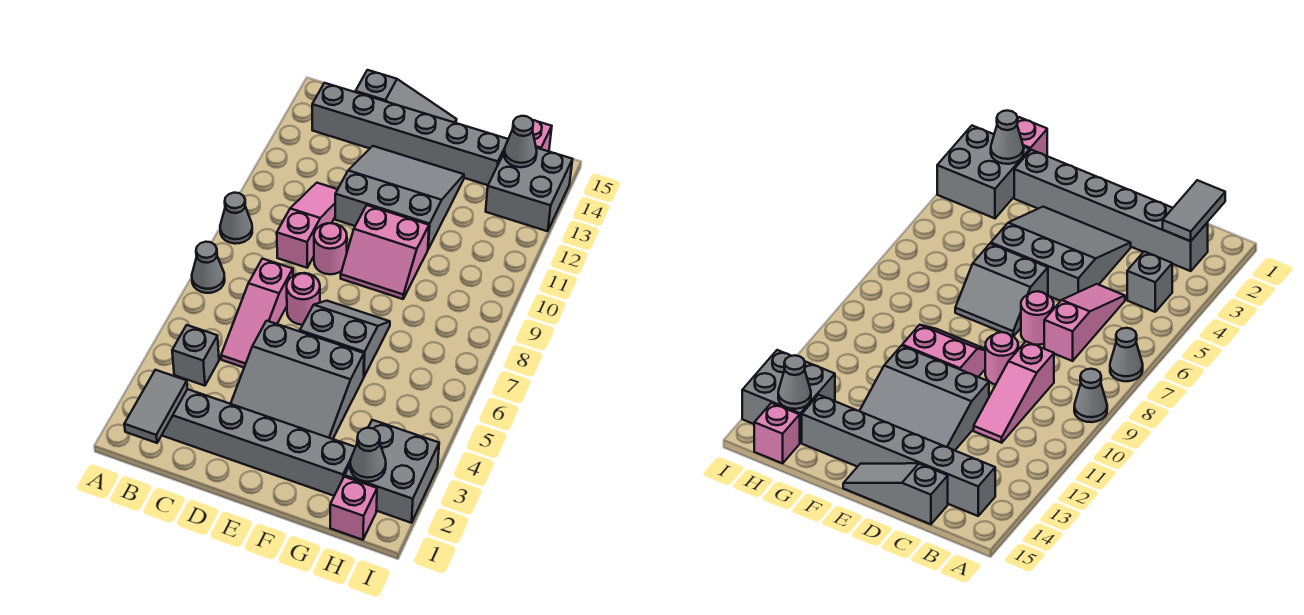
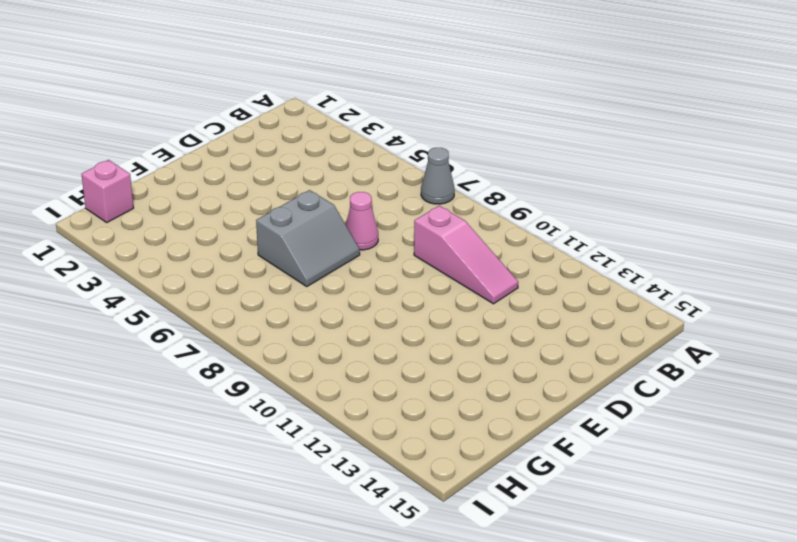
pink 1x1 cone [346,192,378,250] -> pink 1x1 round brick [287,273,320,325]
none -> grey 1x1 cone [220,193,252,244]
none -> grey 1x6 brick [162,389,355,496]
none -> grey 1x1 brick [172,325,219,386]

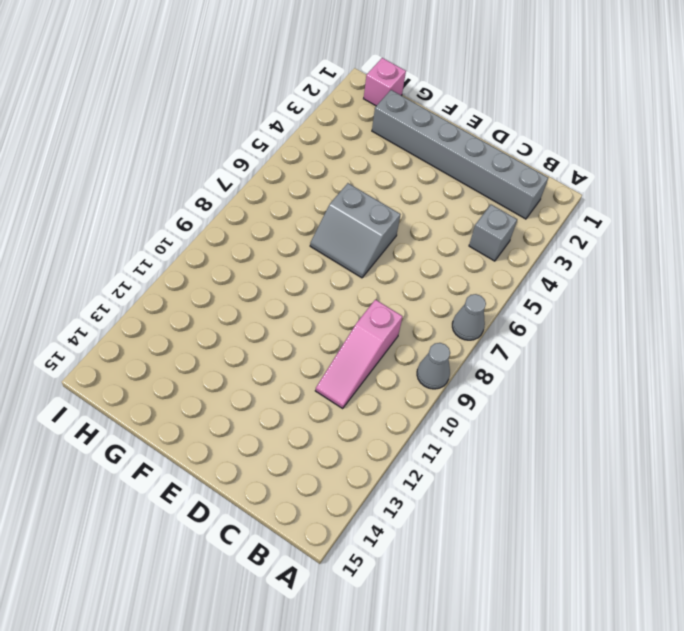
none -> grey 1x6 brick [312,83,508,185]
none -> pink 1x3 slope [221,259,293,367]
none -> grey 1x3 slope [355,70,457,123]

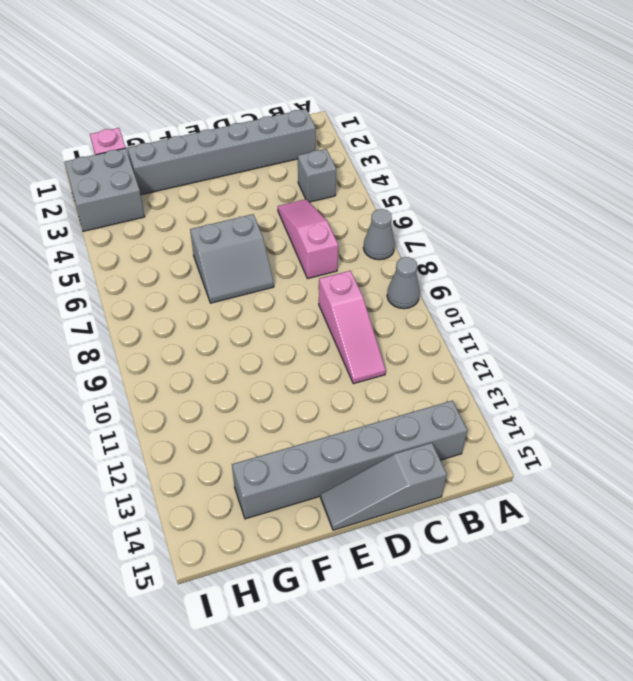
none -> grey 3x3 slope [231,321,364,439]
none -> pink 1x1 round brick [287,273,320,325]
none -> pink 1x1 round brick [314,223,347,274]

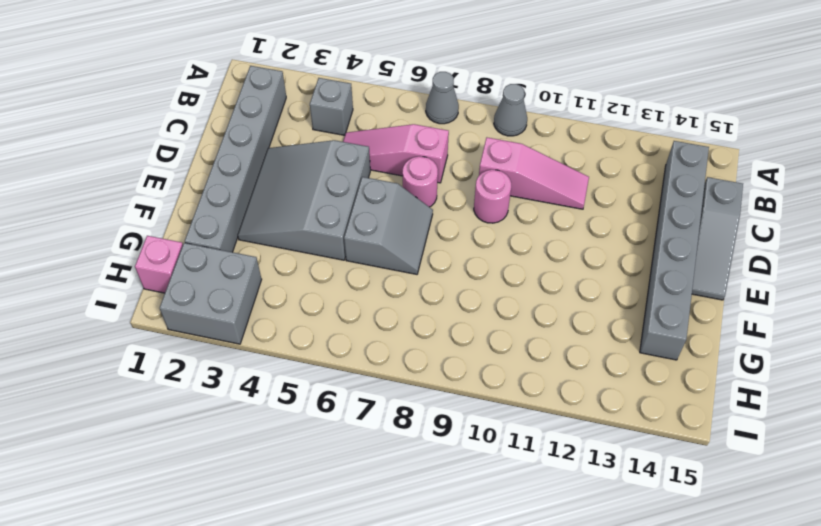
none -> grey 3x3 slope [335,146,464,249]
none -> pink 2x2 slope [341,205,429,299]
none -> grey 2x2 brick [486,148,573,231]

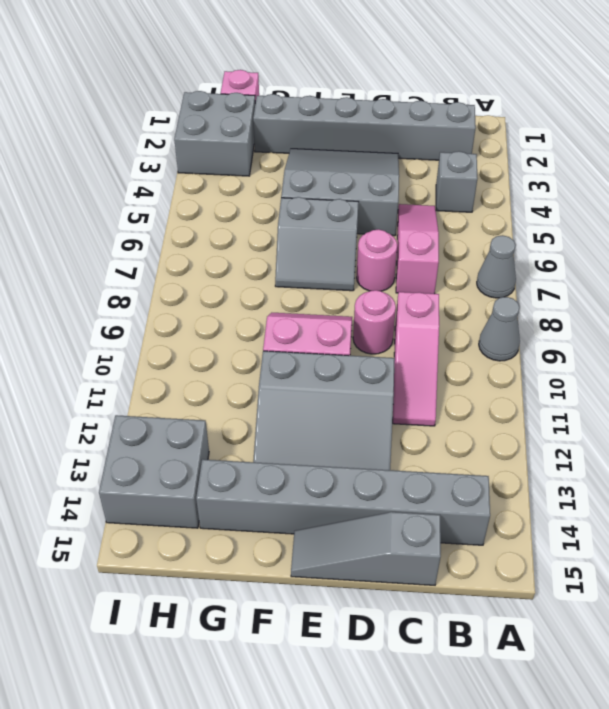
none -> pink 1x1 brick [532,120,552,151]
none -> grey 1x2 tile [124,370,188,443]
none -> grey 1x1 cone [350,428,386,482]

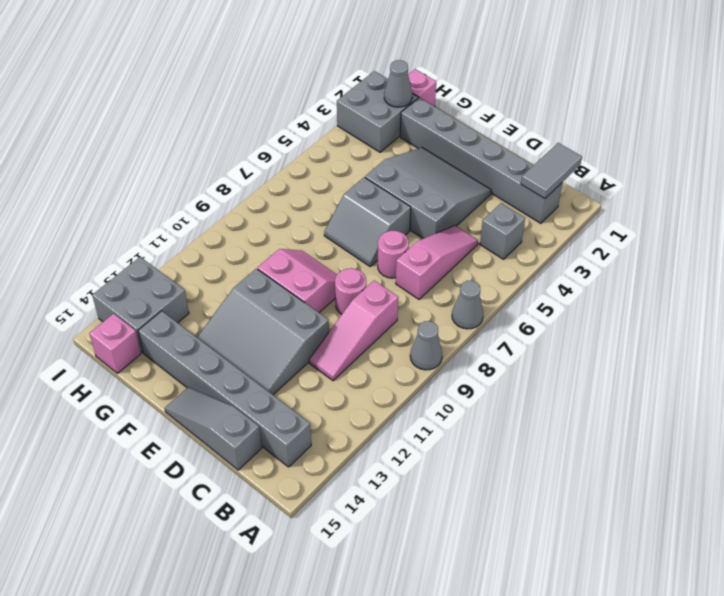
none -> grey 1x1 cone [504,116,537,167]

